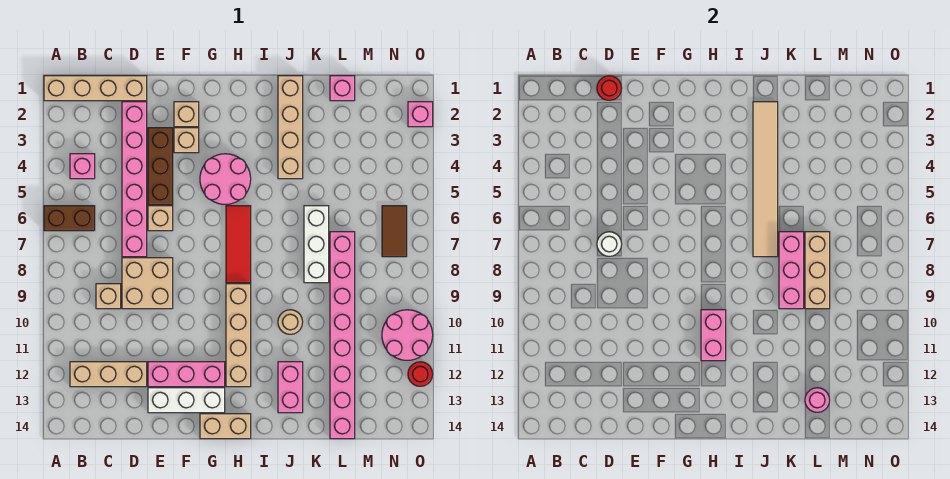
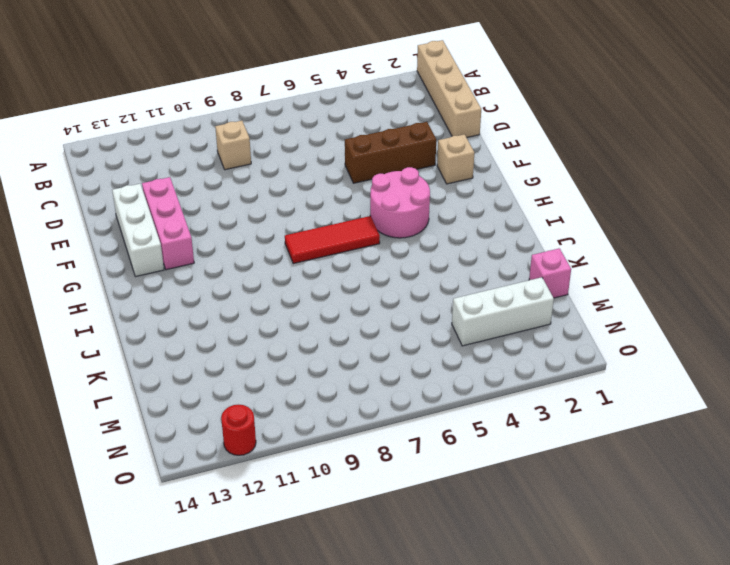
white 1x3 brick [452,277,554,346] -> white 1x3 brick moved to [304,206,329,283]
none -> brown 1x2 brick [44,206,95,231]
none -> pink 1x1 brick [70,154,95,179]
none -> tan 1x3 brick [70,362,147,387]
none -> pink 1x6 brick [122,102,147,257]

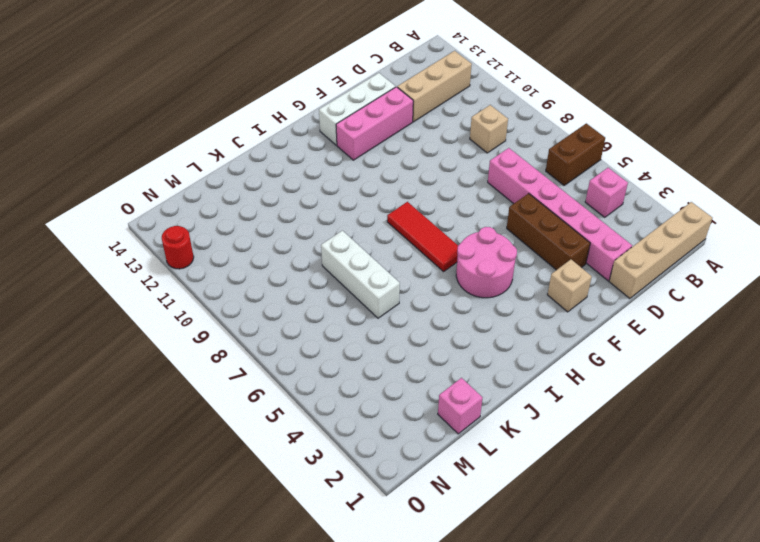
none -> tan 2x2 brick [122,258,173,309]
none -> tan 1x1 brick [148,206,173,231]
none -> tan 1x1 brick [174,128,199,153]
none -> tan 1x2 brick [200,414,251,439]

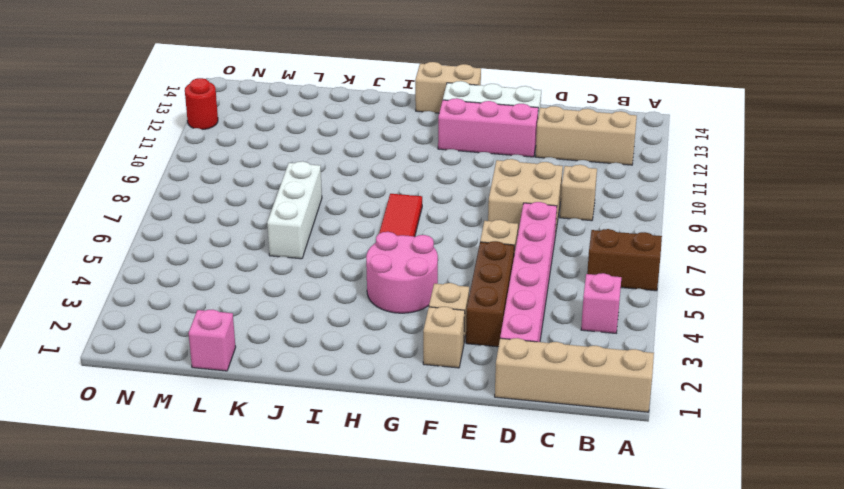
none -> tan 1x4 brick [226,284,251,387]
none -> tan 1x4 brick [278,76,303,179]
none -> tan 1x1 round brick [278,310,303,334]
none -> pink 1x2 brick [278,362,303,413]

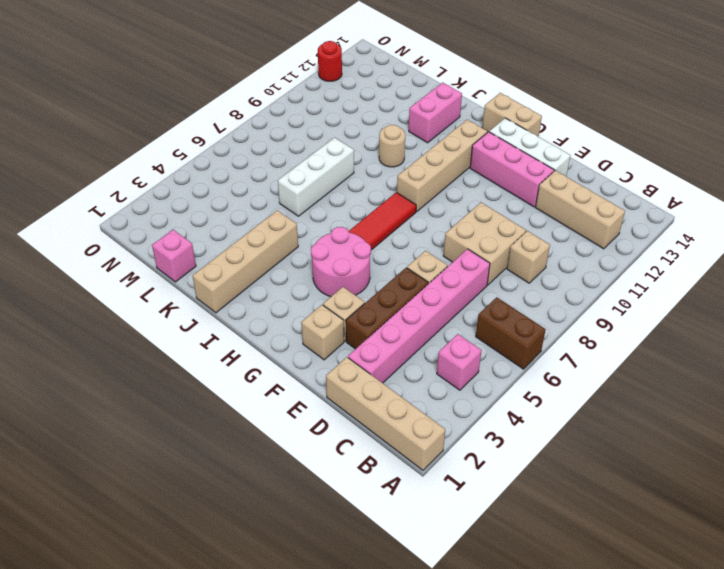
none -> pink 1x8 brick [330,232,355,439]
none -> brown 1x2 tile [382,206,407,257]
none -> pink 2x2 round brick [382,310,433,360]
none -> pink 1x1 brick [408,102,433,127]

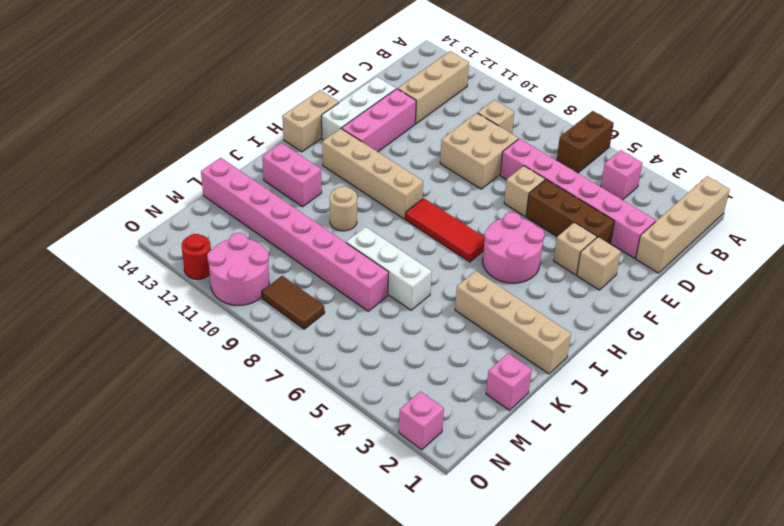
brown 1x2 tile [262,276,325,329] -> brown 1x2 tile moved to [382,206,407,257]
none -> red 1x1 round brick [597,76,622,100]
none -> white 1x1 round brick [597,232,622,256]
none -> pink 1x2 brick [701,310,726,361]
none -> tan 1x6 tile [753,102,778,257]

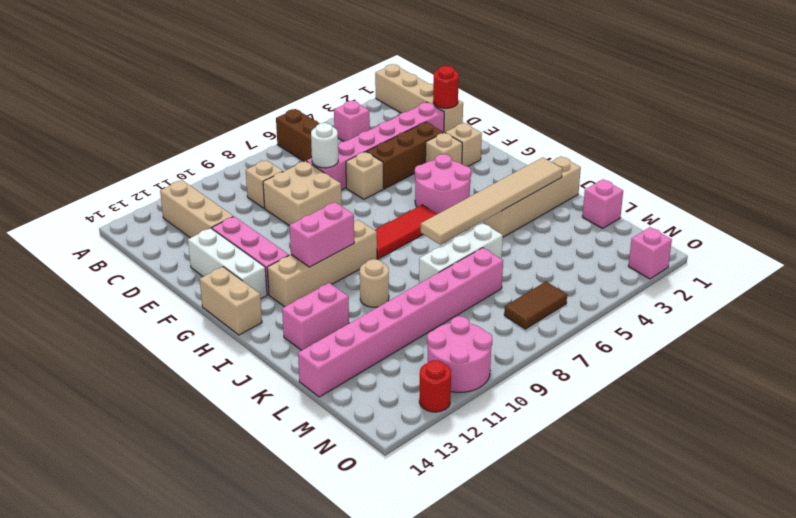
none -> pink 1x3 brick [779,232,804,309]
none -> tan 1x3 brick [805,232,830,309]
none -> pink 1x1 round brick [805,388,830,412]

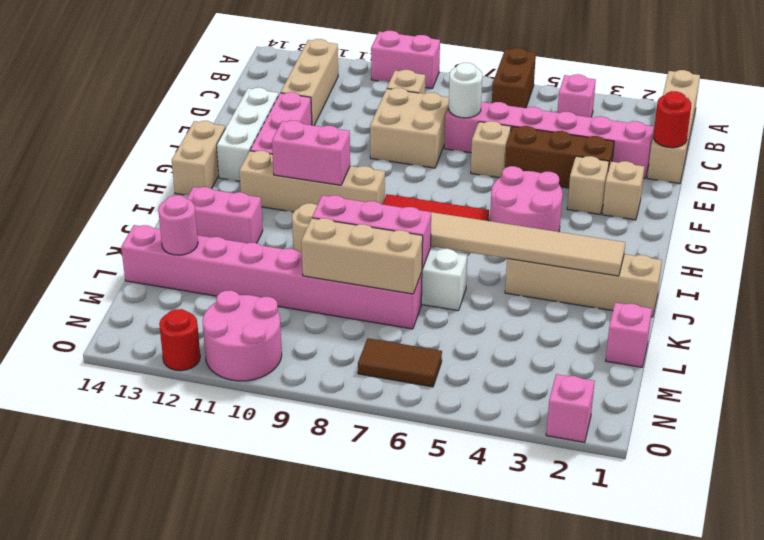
pink 1x2 brick [371,31,440,89] -> none

